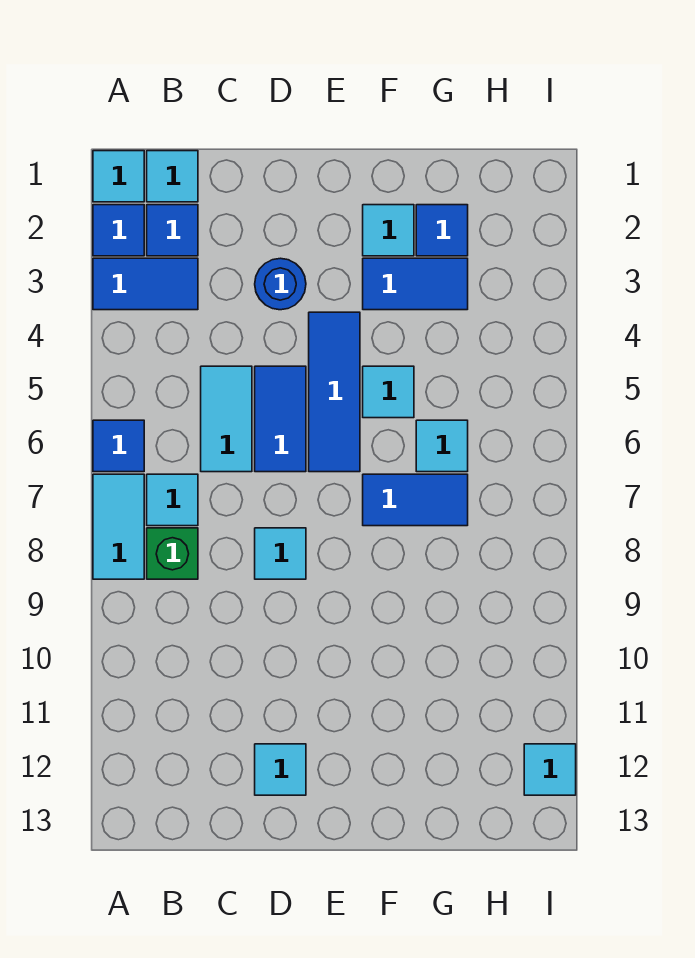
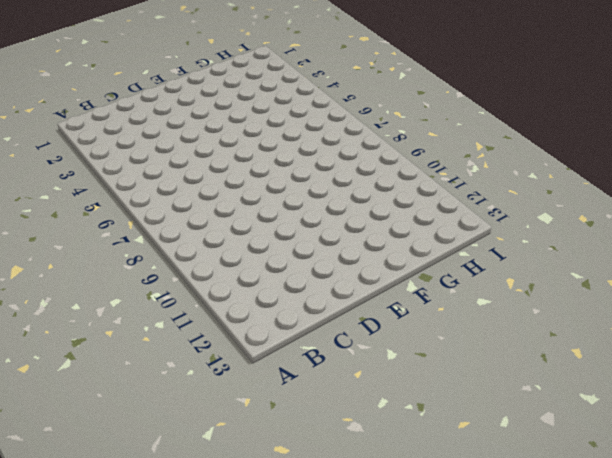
none -> cyan 1x1 tile [93,151,144,202]
none -> blue 1x1 tile [93,205,144,256]
none -> blue 1x2 tile [93,258,198,310]

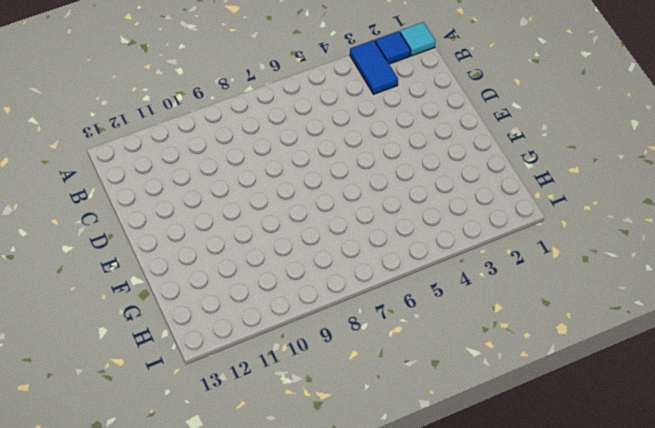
none -> blue 1x1 tile [93,420,144,472]
none -> cyan 1x2 tile [93,474,144,579]
none -> cyan 1x1 tile [147,151,198,202]

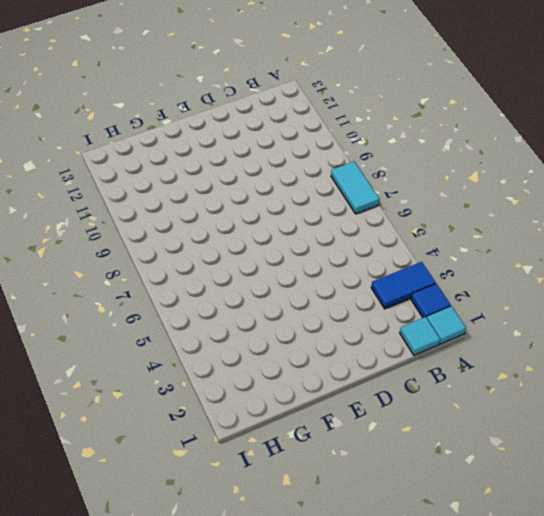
none -> blue 1x1 tile [93,420,144,472]
none -> blue 1x1 tile [147,205,198,256]
none -> cyan 1x1 tile [147,474,198,526]

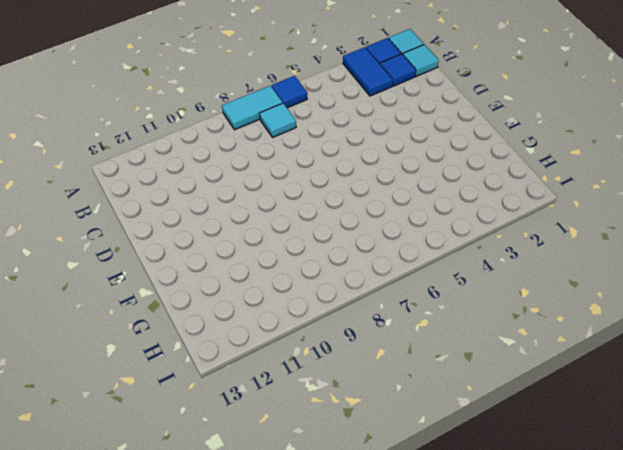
none -> green 1x1 brick [147,528,198,579]
none -> cyan 1x2 tile [201,366,252,472]
none -> blue 1x1 round brick [255,258,306,310]

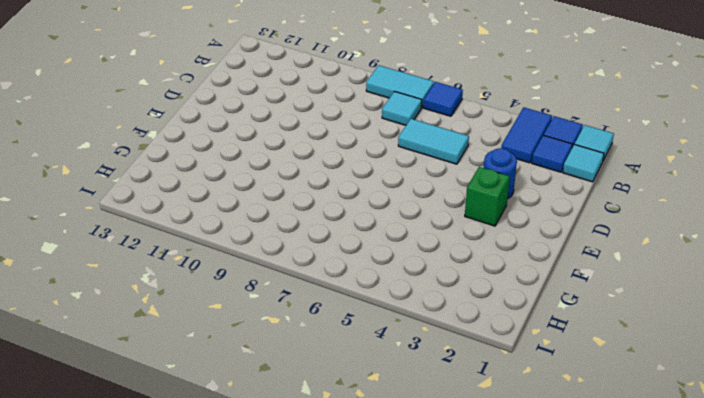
green 1x1 brick [465,167,510,226] -> green 1x1 brick moved to [147,528,198,579]
none -> blue 1x2 tile [255,366,306,472]
none -> cyan 1x1 tile [255,528,306,579]
none -> cyan 1x1 tile [255,744,306,795]

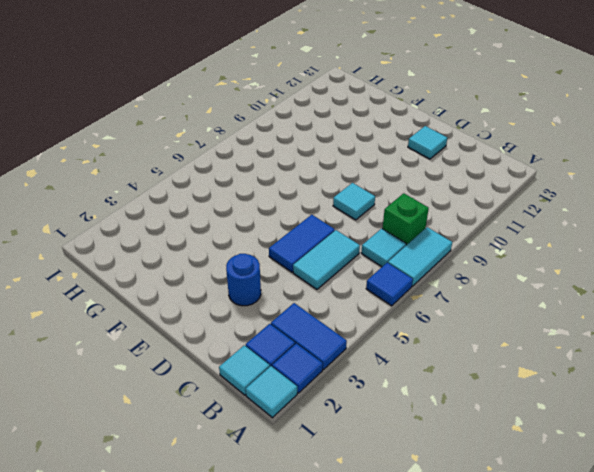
none -> blue 1x3 tile [309,312,360,472]
none -> cyan 1x1 tile [363,205,414,256]
none -> blue 1x2 tile [363,258,468,310]

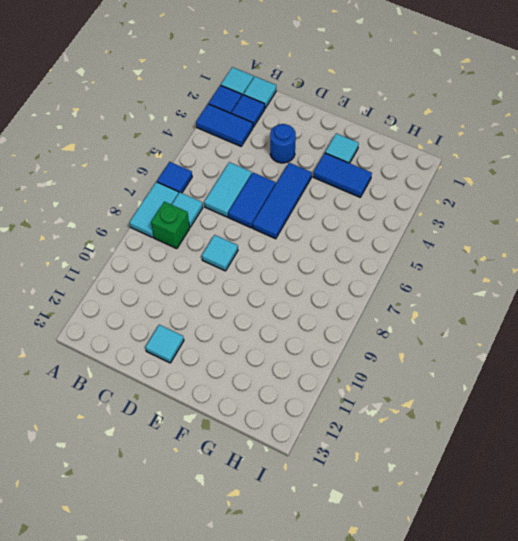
none -> cyan 1x1 tile [363,366,414,418]
none -> blue 1x2 tile [363,474,468,526]
none -> blue 1x1 tile [416,205,468,256]

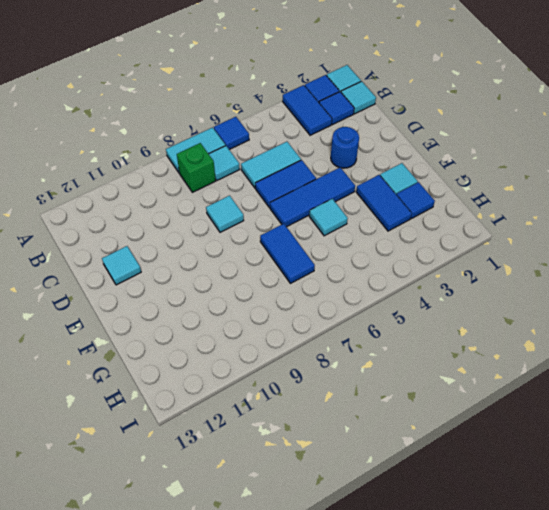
none -> cyan 1x1 tile [416,420,468,472]
none -> cyan 1x1 tile [524,744,576,795]

